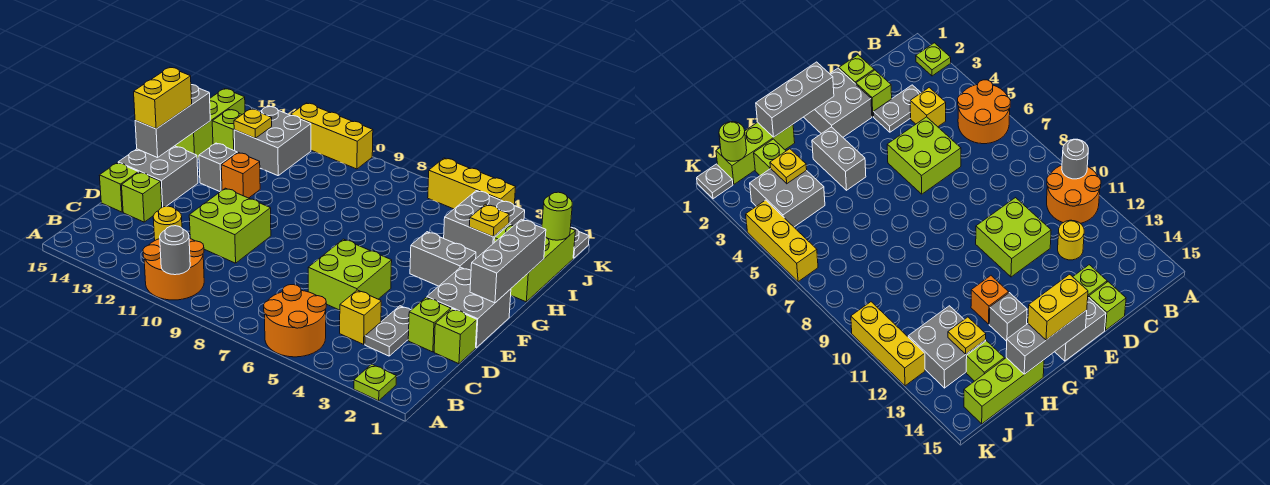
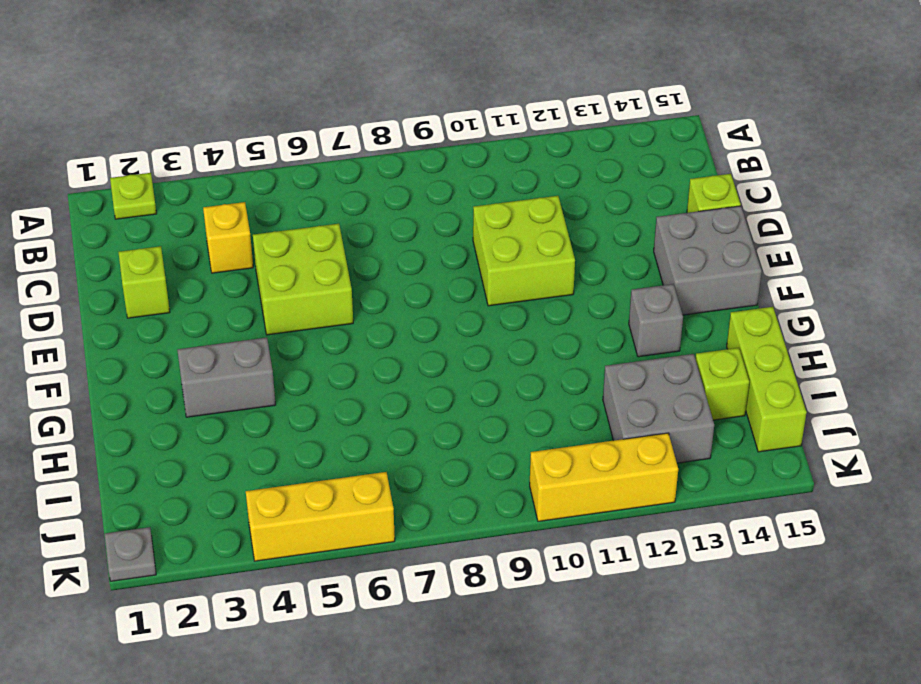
none -> orange 2x2 round brick [264,285,326,357]
none -> orange 2x2 round brick [143,238,204,300]
none -> grey 1x2 plate [365,306,411,356]
none -> yellow 1x1 round brick [153,206,182,240]

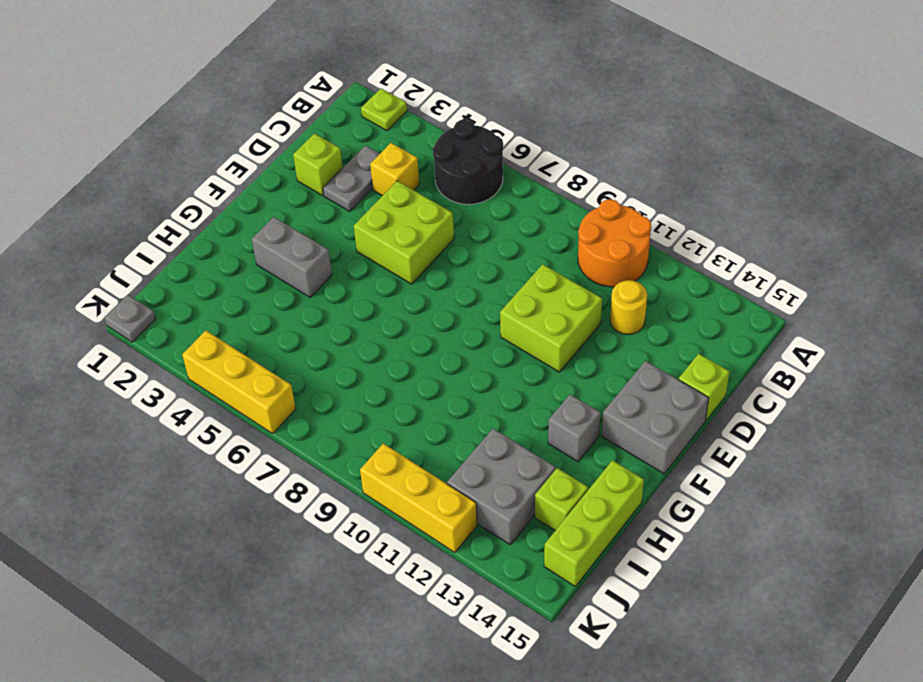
black 2x2 round brick [433,120,503,204] -> orange 2x2 round brick [264,285,326,357]
none -> lime 1x1 brick [434,309,477,364]
none -> lime 1x1 brick [122,172,162,222]
none -> grey 2x2 brick [427,267,511,348]
none -> orange 1x1 brick [221,152,260,198]

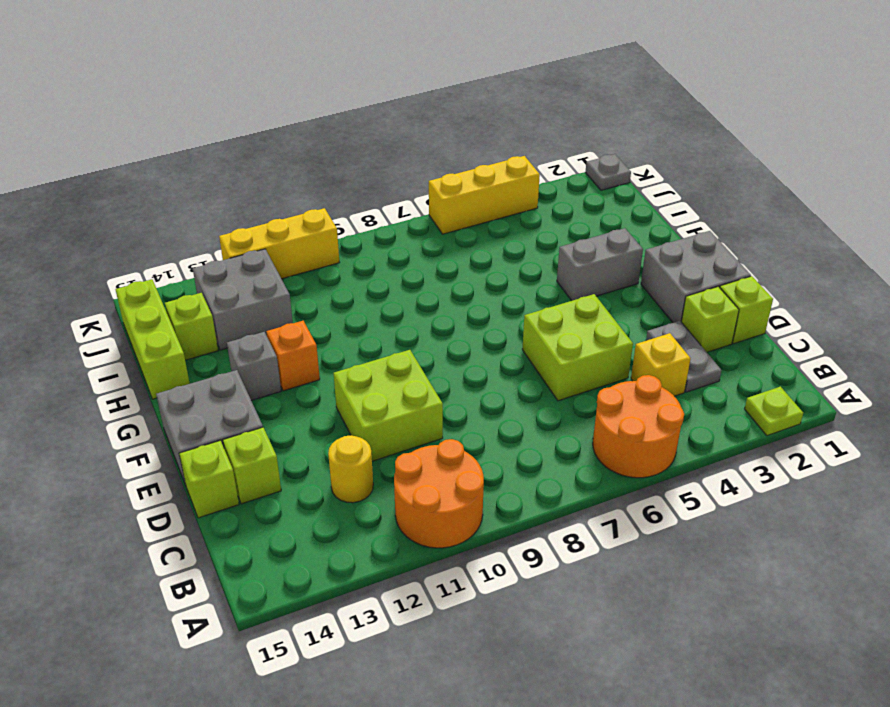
none -> lime 1x3 brick [511,228,575,302]
none -> lime 1x1 brick [754,139,786,175]
none -> grey 2x2 brick [444,191,525,258]
none -> grey 1x1 round brick [160,226,190,275]

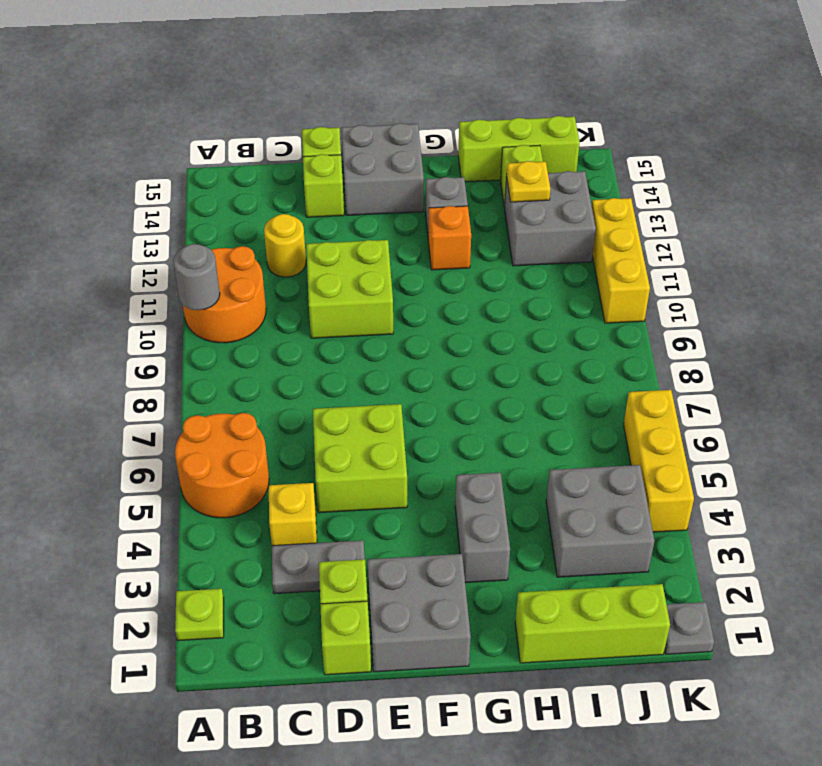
none -> lime 1x1 brick [754,139,786,175]
none -> grey 1x3 brick [470,219,546,303]
none -> grey 1x3 brick [135,85,210,158]
none -> yellow 1x1 plate [469,204,509,237]

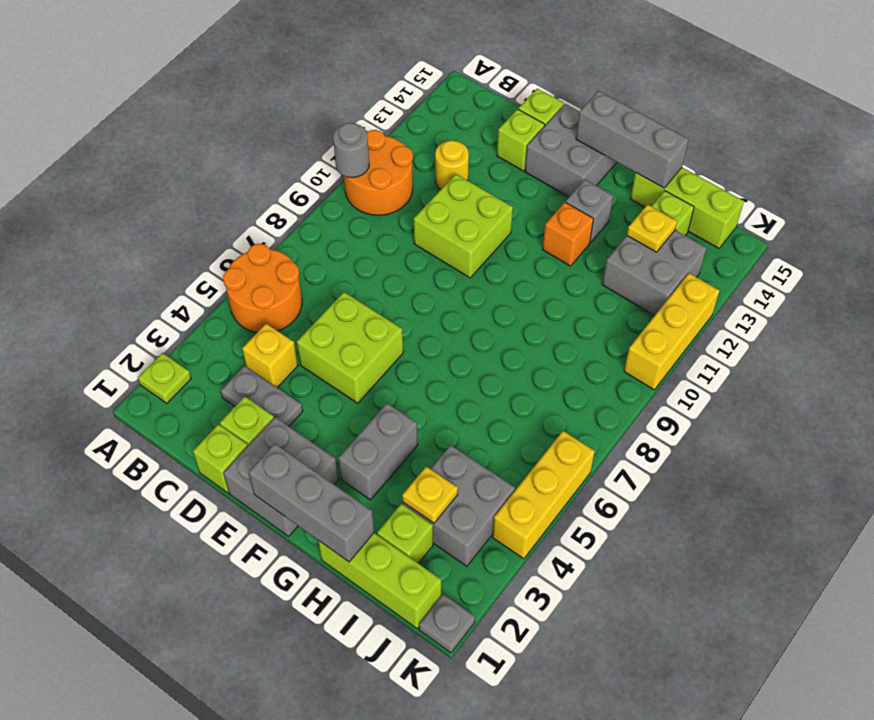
none -> lime 1x1 round brick [542,192,572,240]
none -> yellow 1x2 brick [134,67,192,129]

